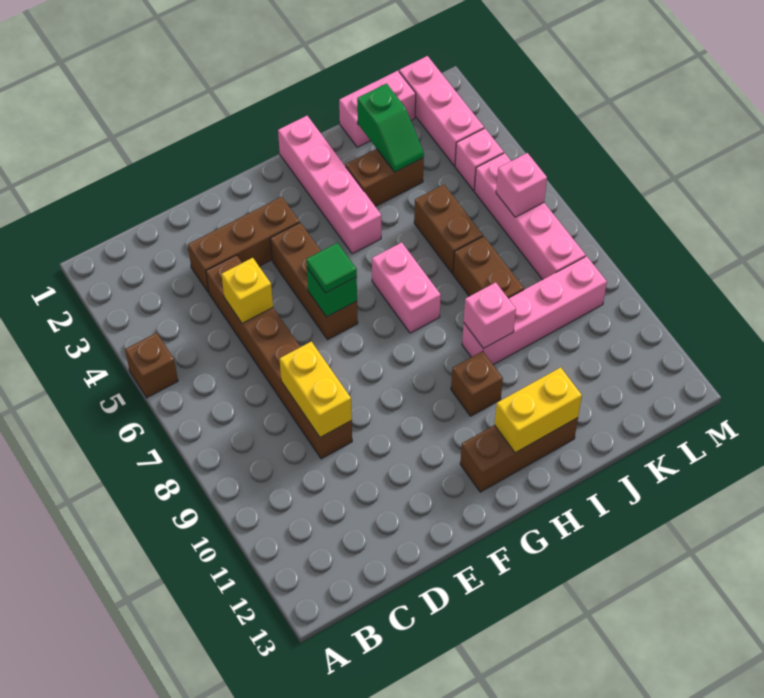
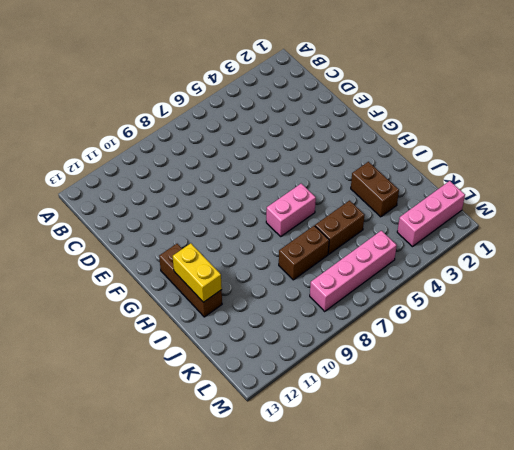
none -> brown 1x1 brick [125,333,178,397]
none -> brown 1x3 brick [188,197,300,293]
none -> brown 1x6 brick [206,255,352,459]

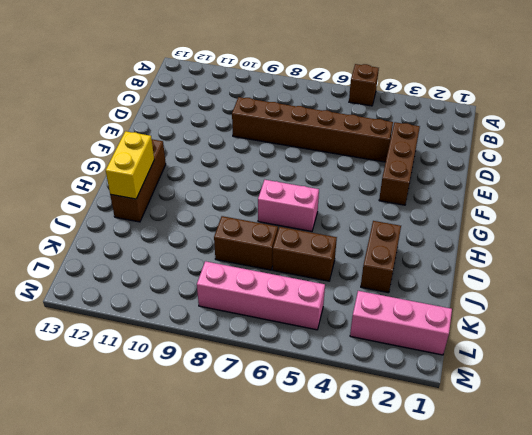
none -> brown 1x3 brick [270,223,358,340]
none -> pink 1x4 brick [278,116,381,254]
none -> brown 1x1 brick [451,351,503,416]

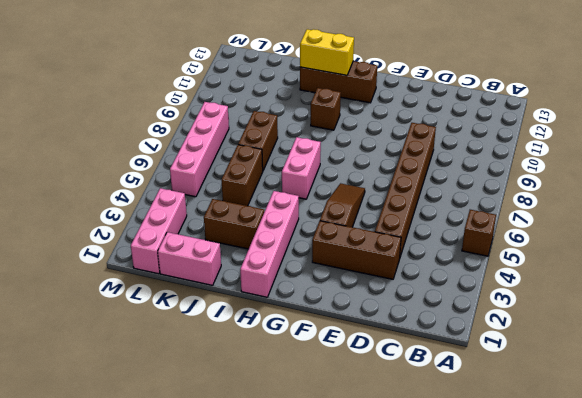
brown 1x3 slope [320,183,365,227] -> brown 1x3 brick [270,223,358,340]
none -> pink 1x4 brick [462,256,607,365]
none -> pink 1x1 brick [455,128,504,191]
none -> yellow 1x1 brick [221,258,273,323]

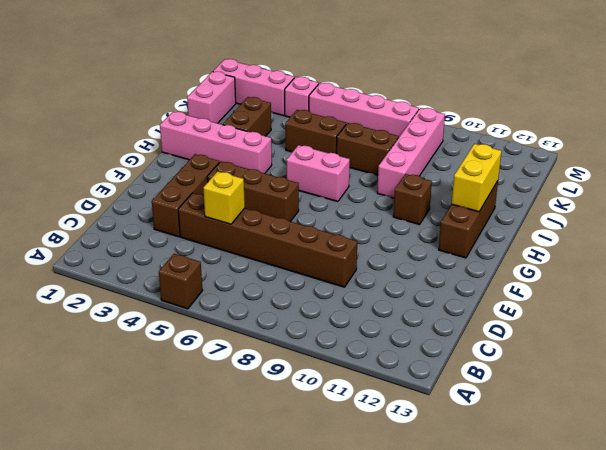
none -> yellow 1x2 brick [280,342,352,437]
none -> green 1x1 brick [307,268,357,317]
none -> pink 1x1 brick [464,282,516,349]

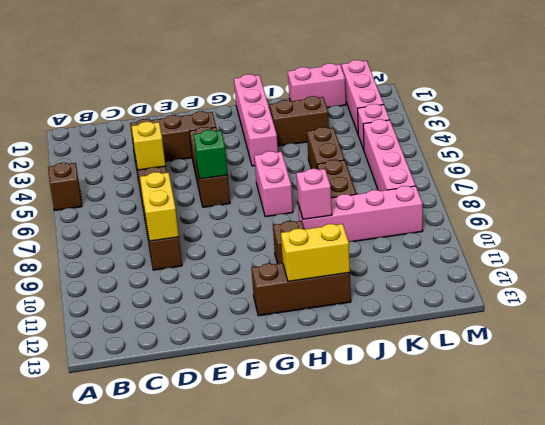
none -> green 1x2 slope [357,84,424,172]
none -> pink 1x1 brick [496,153,547,217]
none -> green 1x1 tile [306,243,357,293]

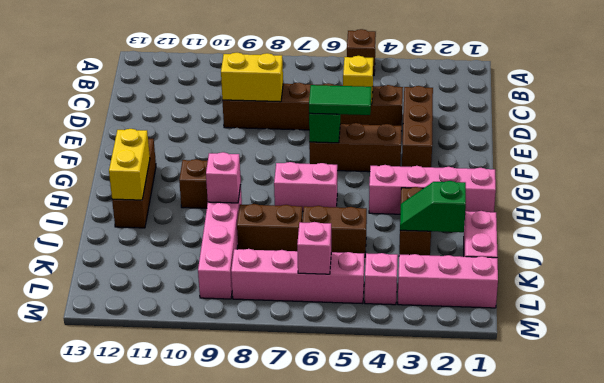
green 1x2 tile [309,85,371,115] -> green 1x1 tile [306,243,357,293]

